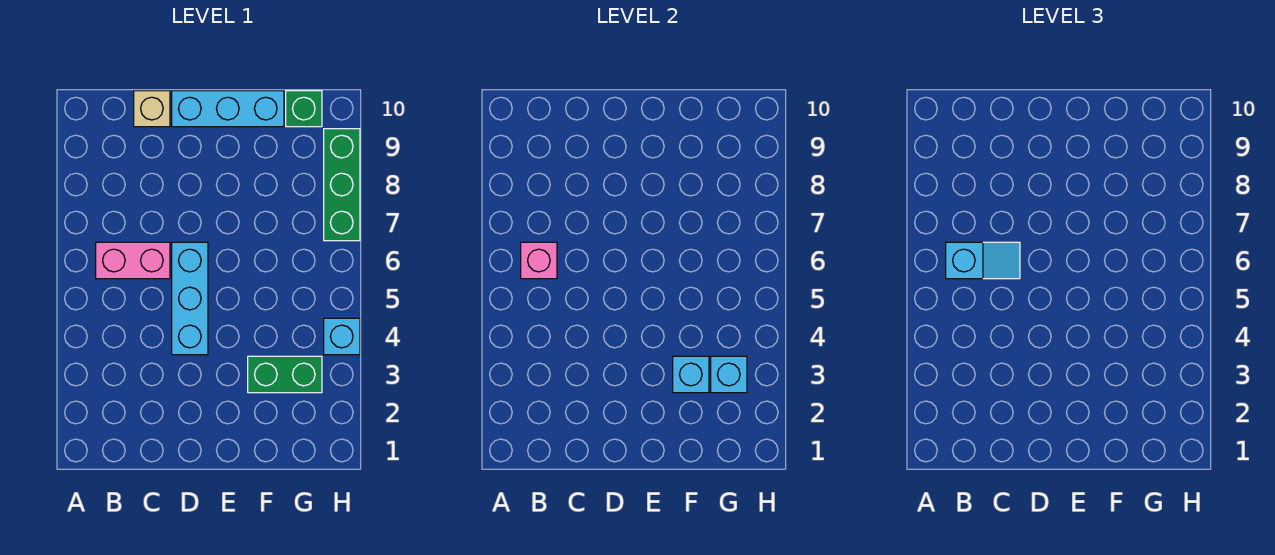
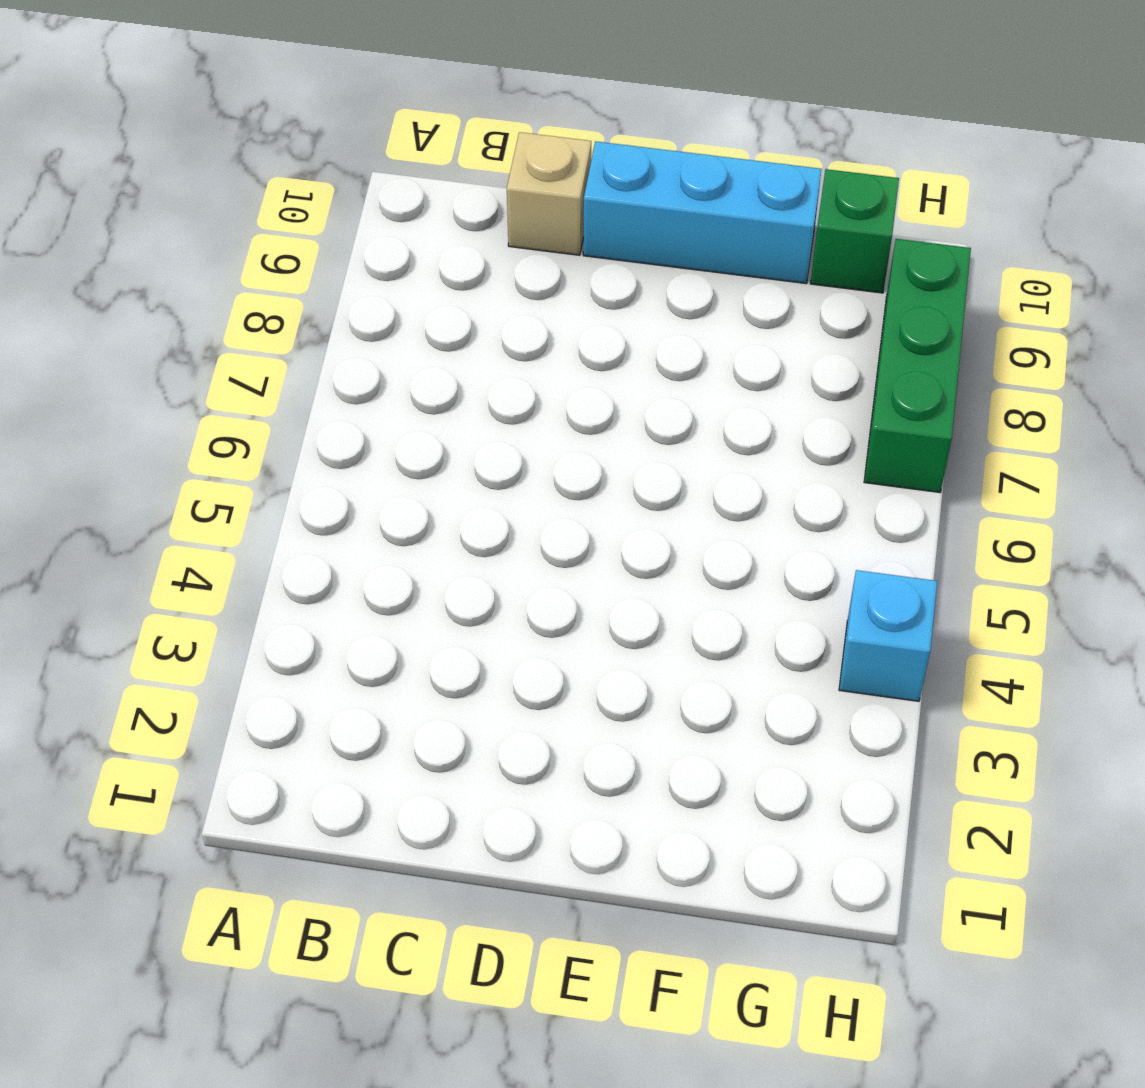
none -> pink 1x2 brick [96,242,170,279]
none -> cyan 1x3 brick [172,242,208,355]
none -> green 1x2 brick [248,356,322,393]

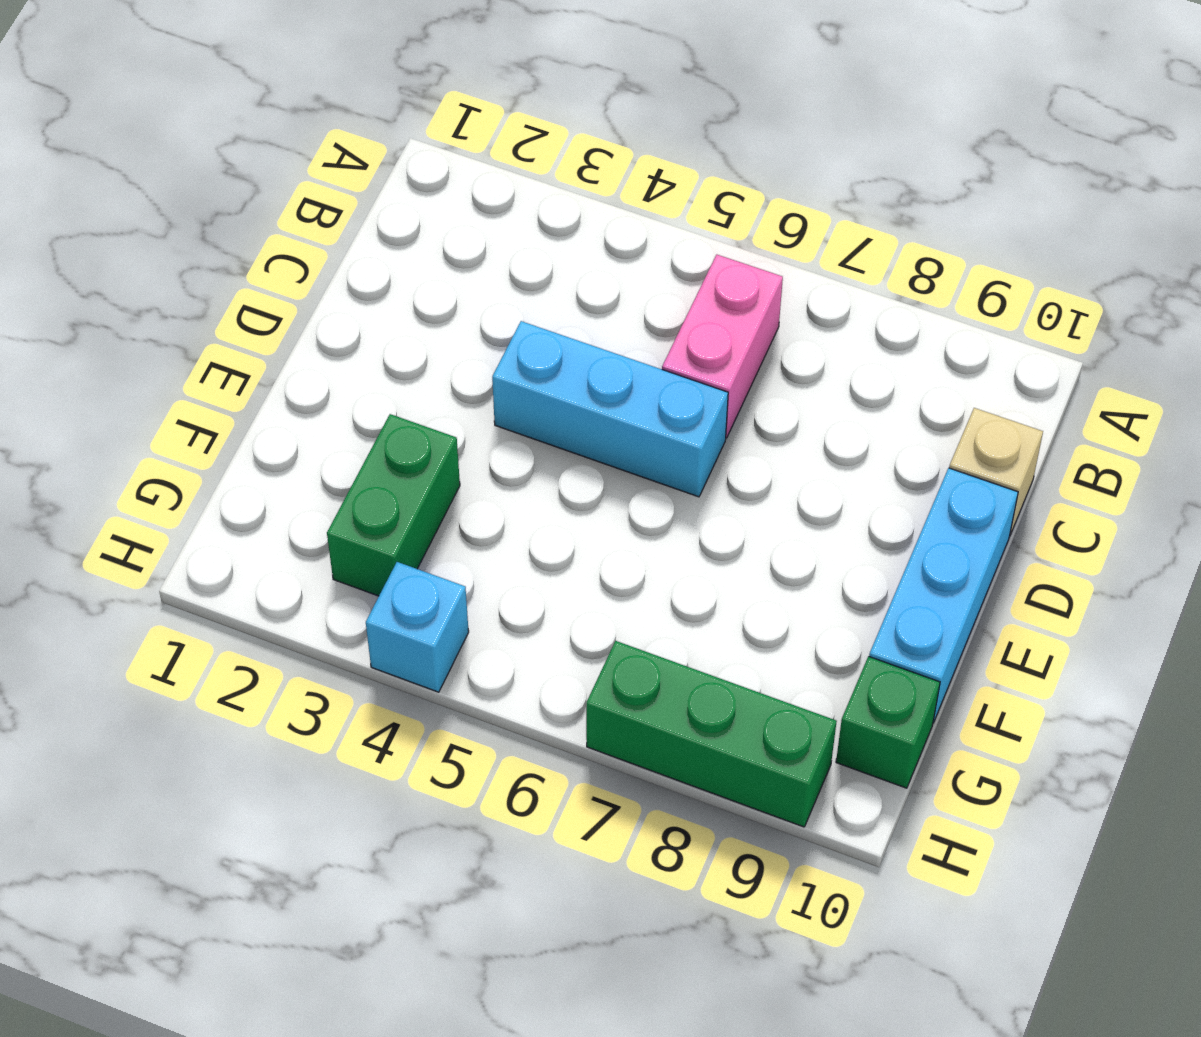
none -> pink 1x1 brick [521,242,557,279]
none -> cyan 1x1 brick [673,356,709,393]
none -> cyan 1x1 brick [711,356,747,393]

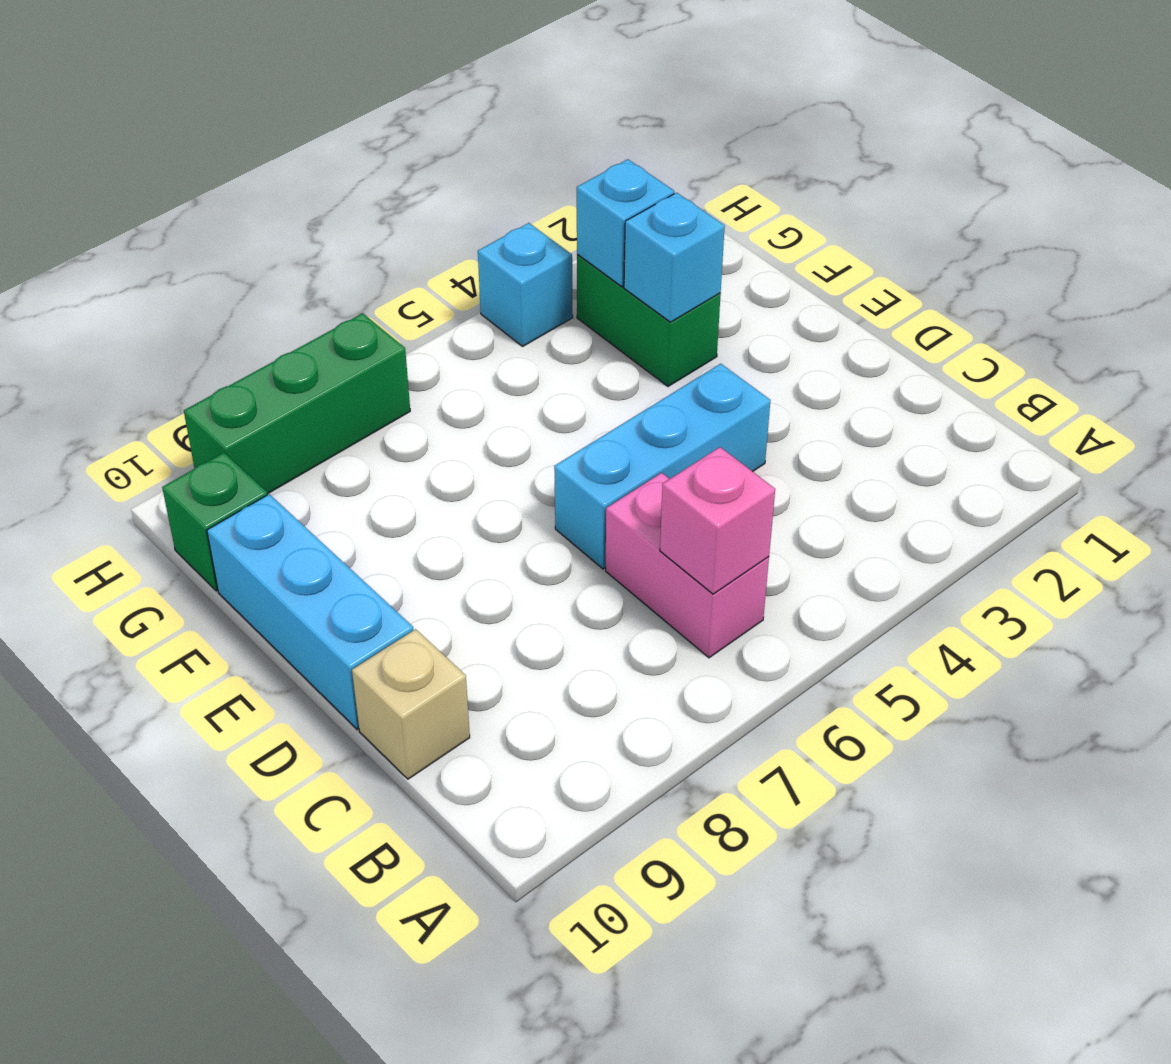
none -> cyan 1x2 slope [946,242,1020,279]

